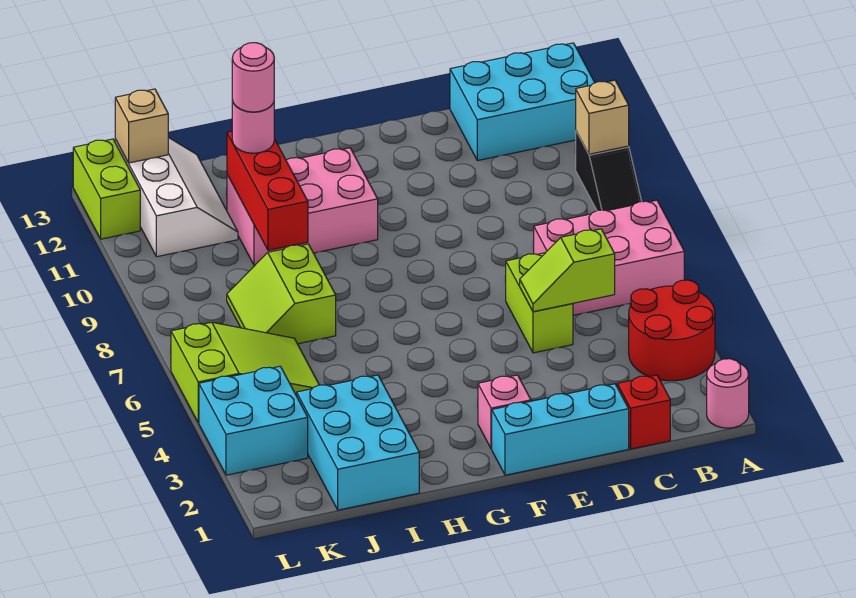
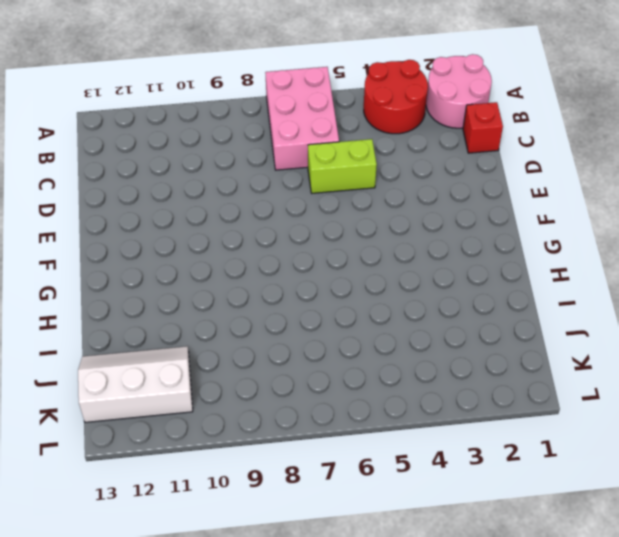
pink 2x2 round brick [426,54,492,128] -> pink 1x1 round brick [707,359,749,428]
none -> black 1x2 slope [576,131,642,211]
none -> cyan 2x3 brick [450,43,595,161]
none -> cyan 1x3 brick [492,384,629,475]

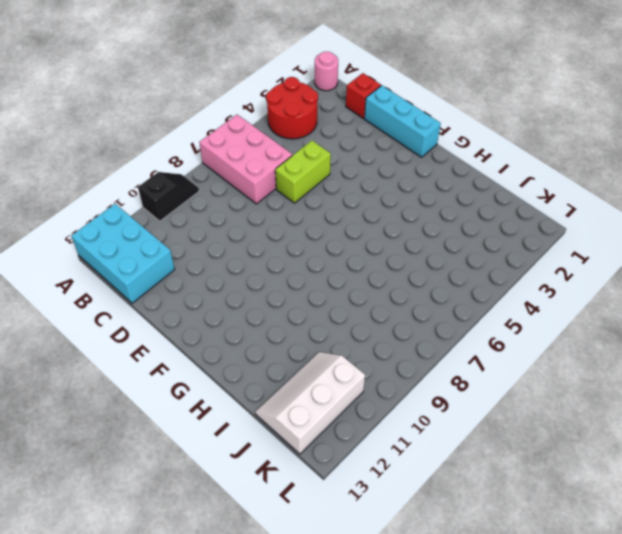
none -> pink 1x1 brick [478,375,531,449]
none -> pink 2x3 brick [227,148,378,265]
none -> cyan 2x3 brick [297,375,419,510]

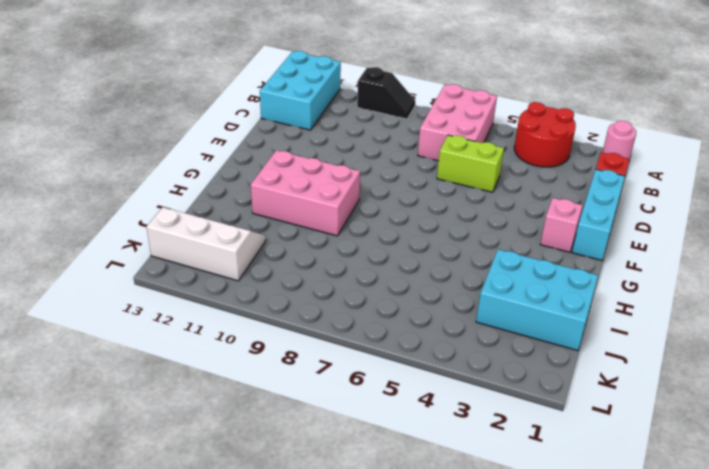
pink 2x3 brick [251,150,360,236] -> pink 2x3 brick turned to [227,148,378,265]
none -> lime 2x2 slope [227,244,336,344]
none -> lime 2x3 slope [171,322,319,423]
none -> cyan 2x2 brick [199,366,308,475]

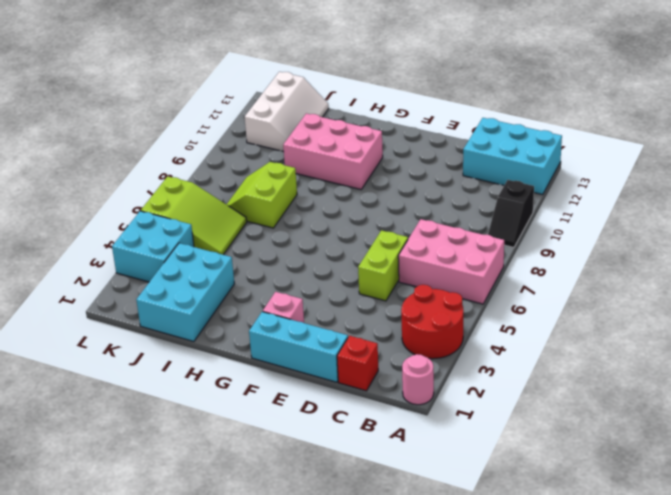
none -> lime 1x2 brick [73,139,140,239]
none -> tan 1x1 brick [576,80,629,154]
none -> lime 1x2 slope [520,229,615,312]

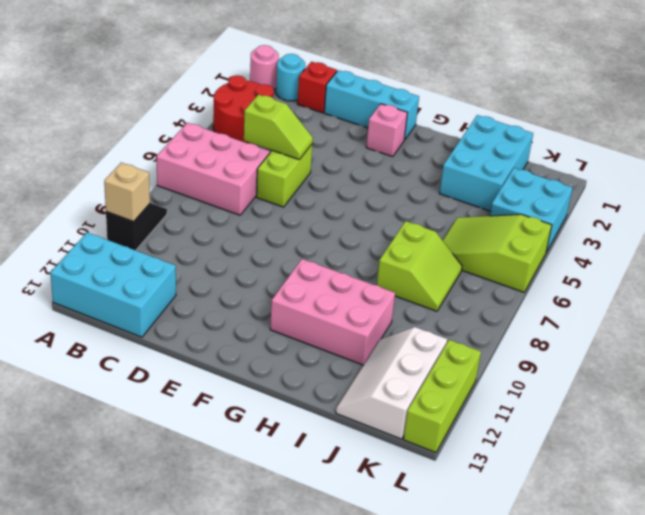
cyan 1x1 round brick [276,54,305,101] -> none
lime 1x3 brick [403,340,481,453] -> lime 1x2 brick [73,139,140,239]
none -> red 1x3 brick [227,131,308,250]
none -> tan 1x1 brick [115,89,168,163]
none -> pink 1x1 round brick [232,100,274,153]

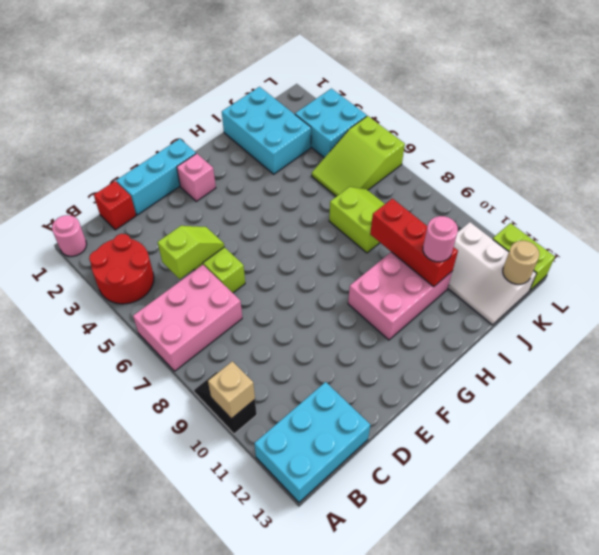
tan 1x1 round brick [503,241,539,284] -> tan 1x1 brick [115,89,168,163]
none -> pink 1x1 round brick [232,43,274,112]

